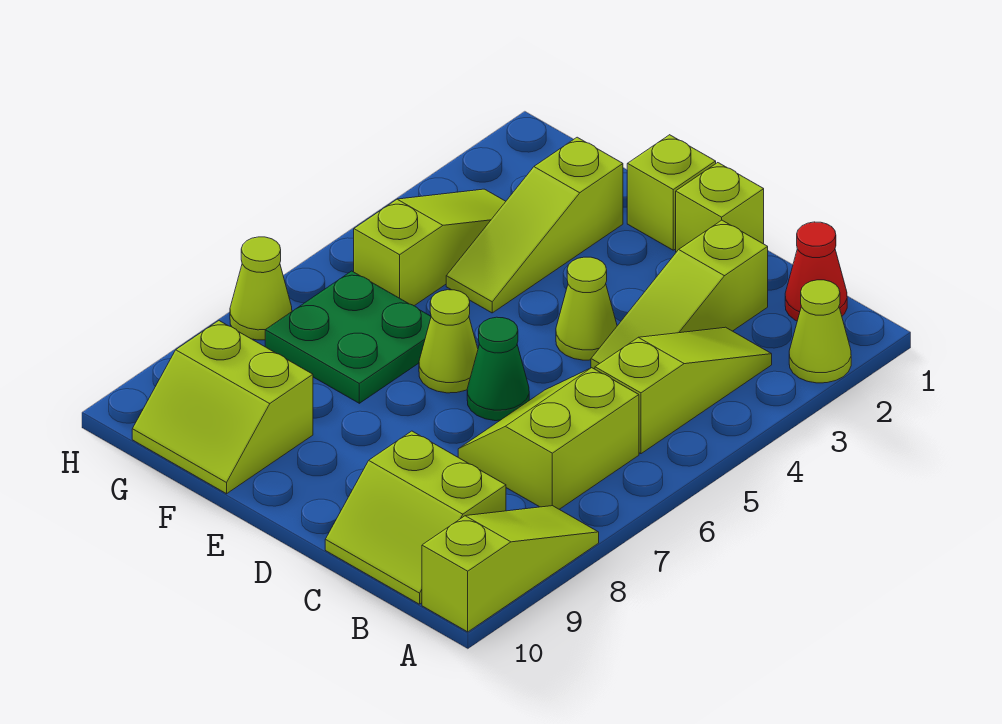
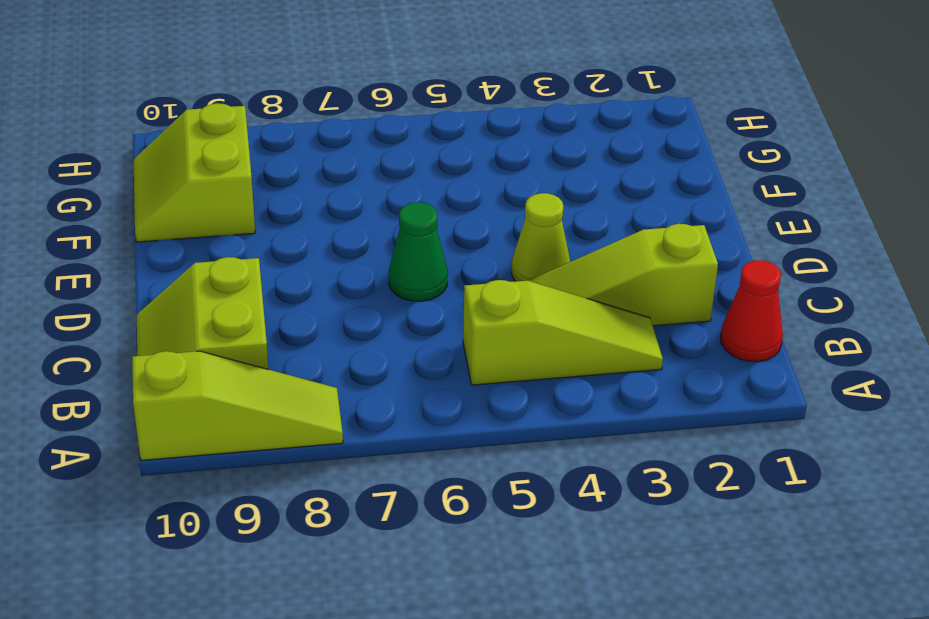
none -> lime 1x1 cone [789,280,851,383]
none -> lime 2x2 slope [458,368,639,509]
none -> lime 1x1 brick [676,163,764,252]

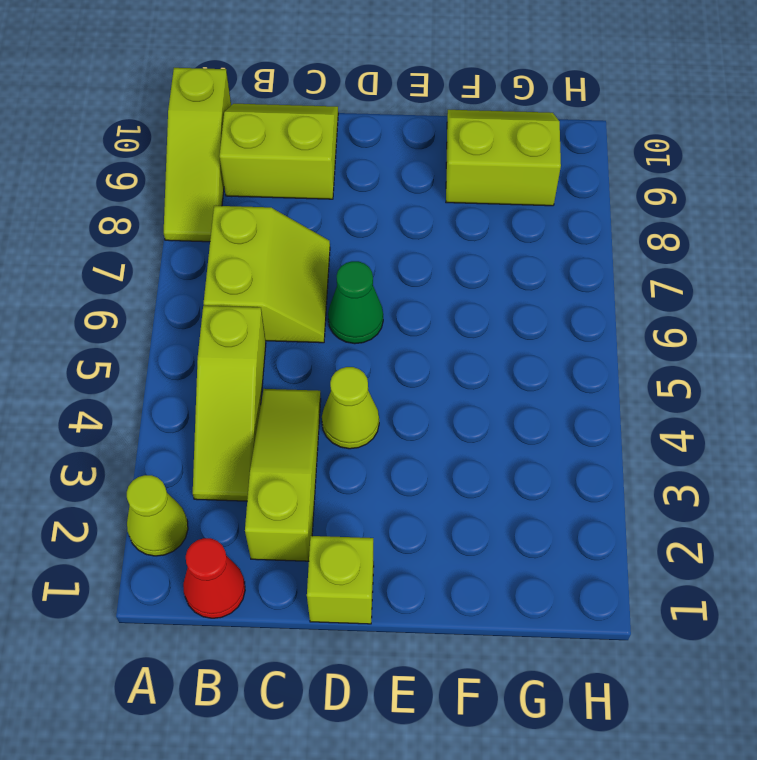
none -> lime 1x1 brick [627,135,716,250]
none -> lime 1x1 cone [419,290,478,393]
none -> lime 1x3 slope [446,137,623,313]

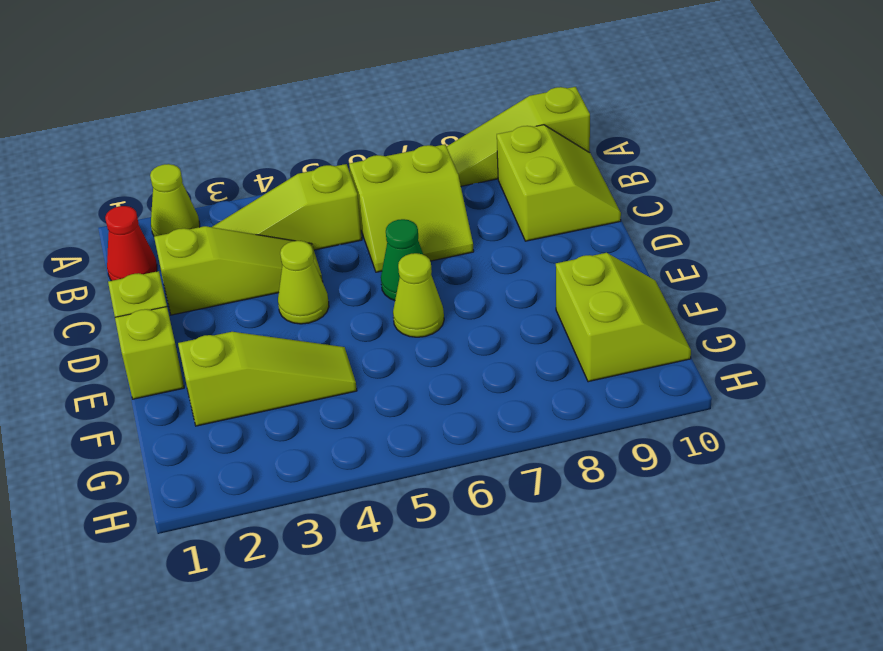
none -> green 2x2 plate [265,271,431,403]
none -> lime 1x3 slope [354,189,506,306]
none -> lime 1x1 cone [230,237,292,340]

